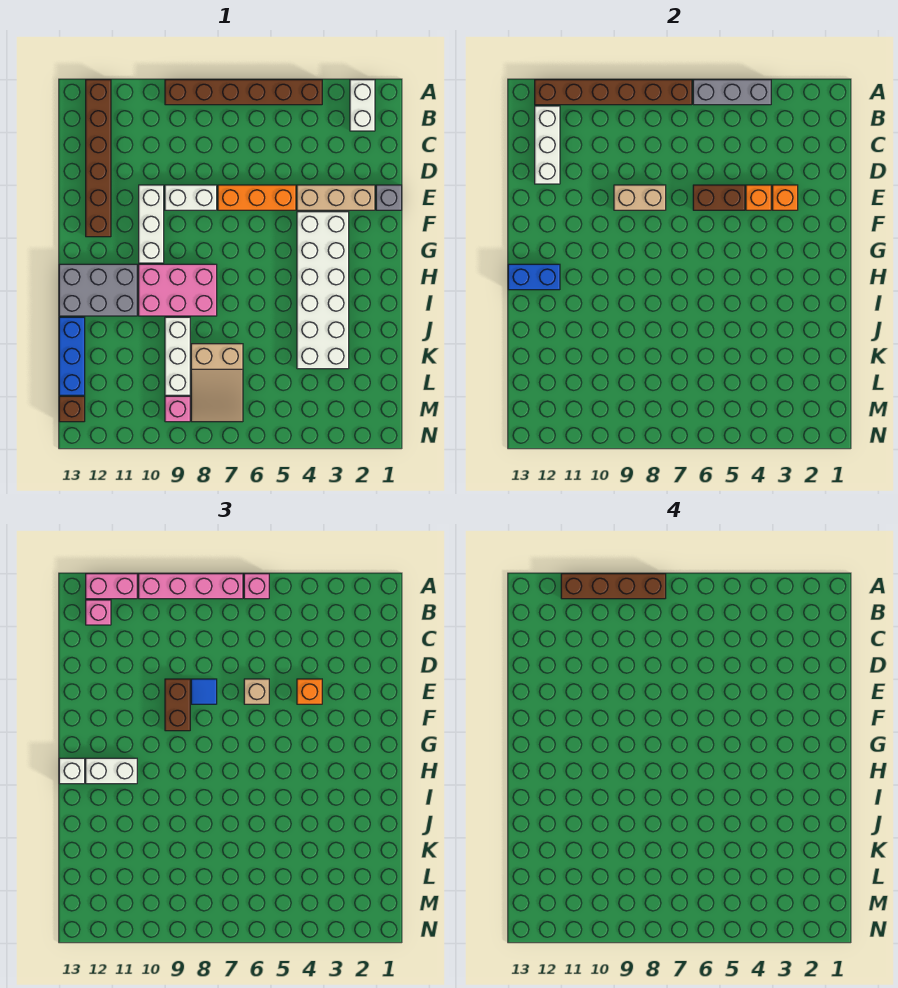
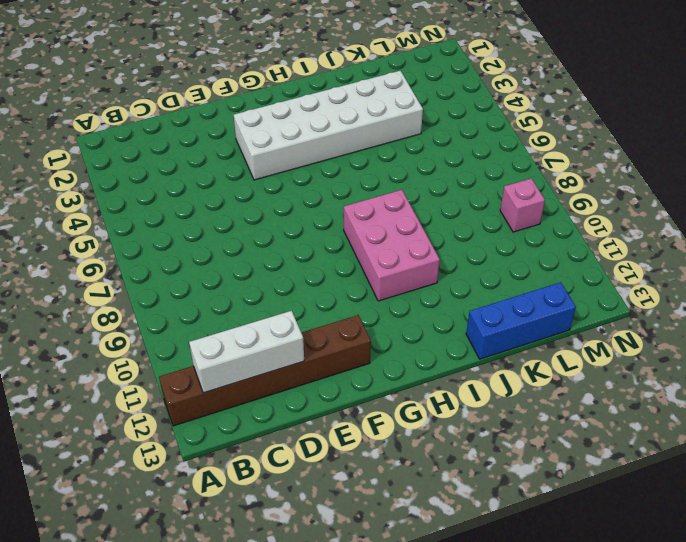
none -> white 1x2 brick [350,80,375,131]
none -> brown 1x6 brick [165,80,322,105]
none -> grey 1x1 brick [376,185,402,210]
none -> tan 1x3 brick [297,185,375,210]

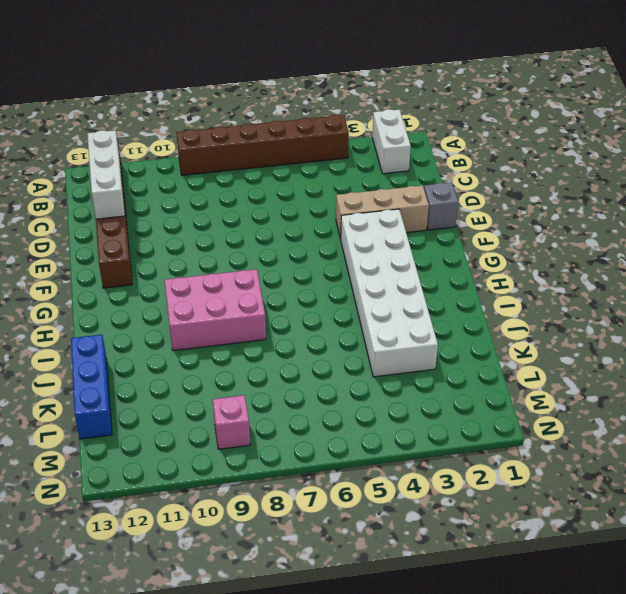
none -> orange 1x3 brick [218,185,296,210]
none -> white 1x2 brick [165,185,217,210]
none -> white 1x3 brick [139,185,164,263]
none -> grey 2x3 brick [59,264,137,316]

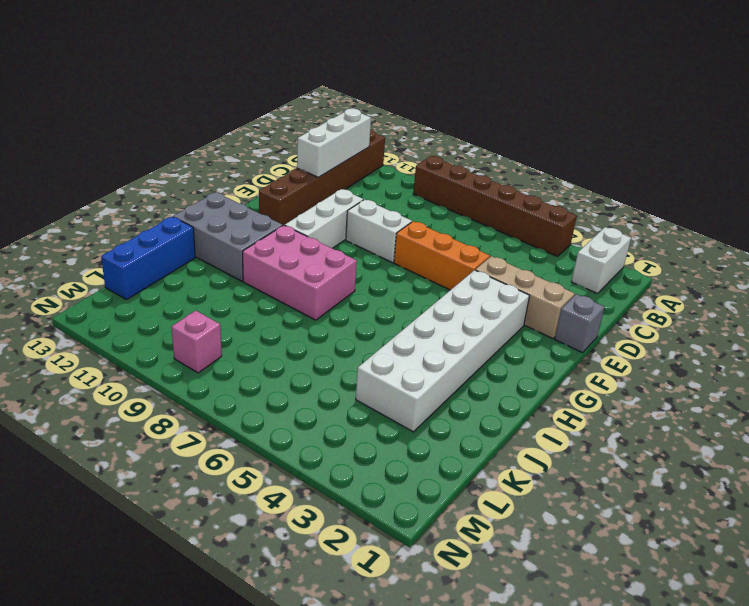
none -> white 1x3 brick [165,317,190,395]
none -> tan 2x3 slope [191,344,243,422]
none -> brown 1x1 brick [59,396,85,422]
none -> grey 1x3 brick [693,80,771,105]

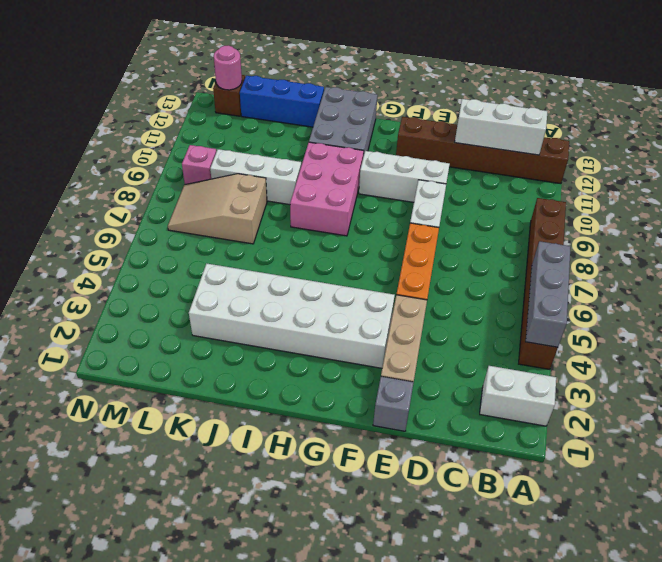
pink 1x1 round brick [214,45,242,90] -> none
none -> brown 1x6 brick [535,80,692,105]
none -> orange 1x1 brick [773,185,798,210]
none -> orange 1x1 brick [746,185,771,210]
none -> brown 1x2 brick [693,185,745,210]

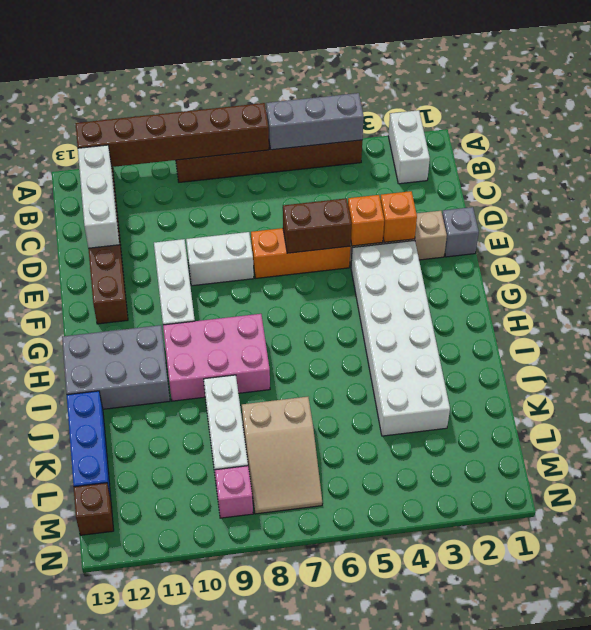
none -> tan 1x2 brick [614,185,666,210]
none -> blue 1x2 brick [508,264,560,290]
none -> pink 1x1 brick [244,574,269,599]
none -> pink 1x4 brick [139,574,243,599]

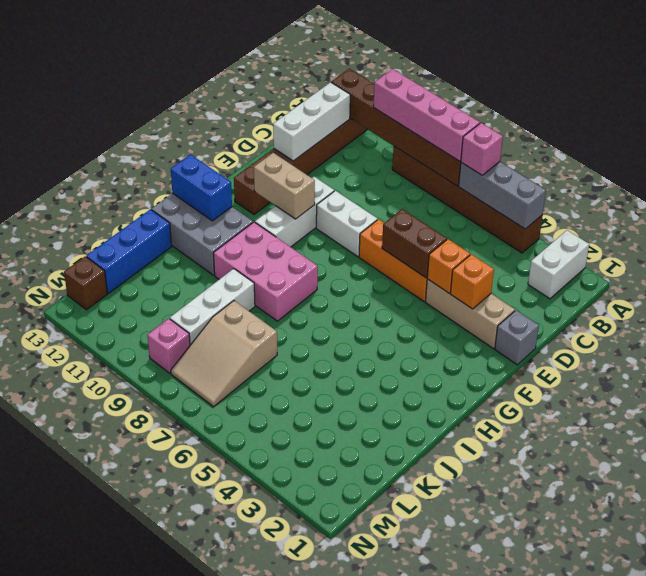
tan 1x2 brick [254,153,315,219] -> tan 1x2 brick moved to [614,185,666,210]
none -> white 2x6 brick [297,212,349,369]
none -> pink 1x2 brick [86,574,137,599]
none -> pink 1x1 brick [86,600,111,625]
none -> orange 1x1 brick [297,679,322,704]

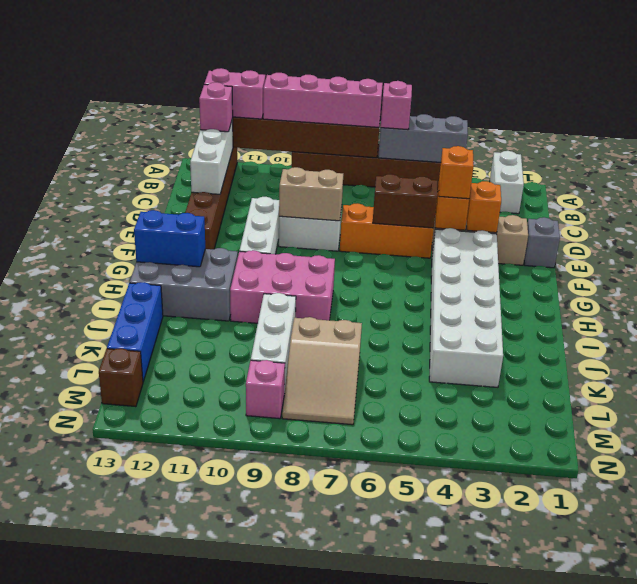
none -> tan 1x1 brick [244,679,269,704]
none -> blue 1x1 tile [191,679,217,704]
none -> brown 1x2 brick [165,679,190,731]
none -> white 1x2 brick [86,758,137,784]

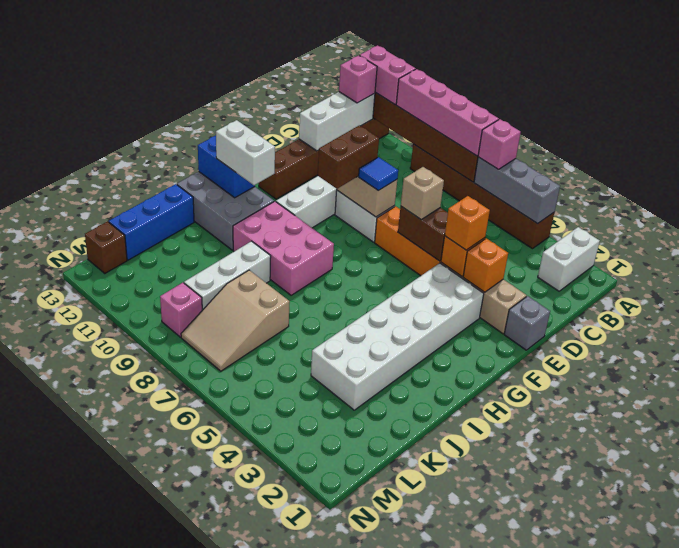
none -> white 1x1 brick [59,758,85,784]
none -> brown 1x4 brick [561,574,666,599]

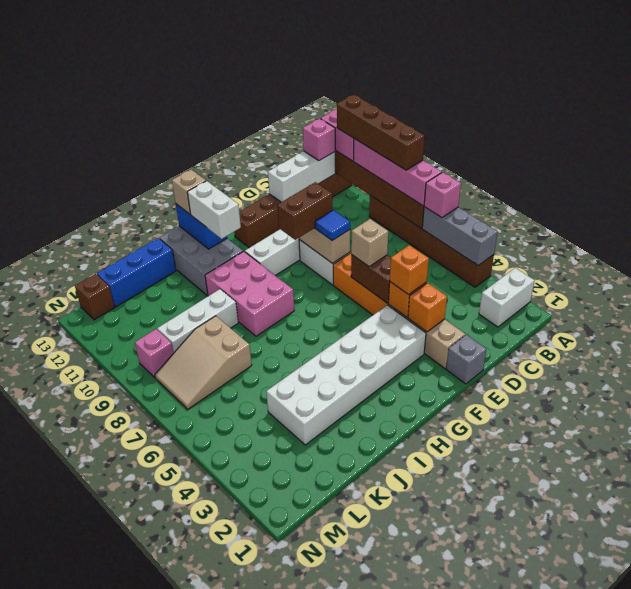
tan 1x1 brick [172,170,206,214] -> white 1x1 brick [59,758,85,784]

